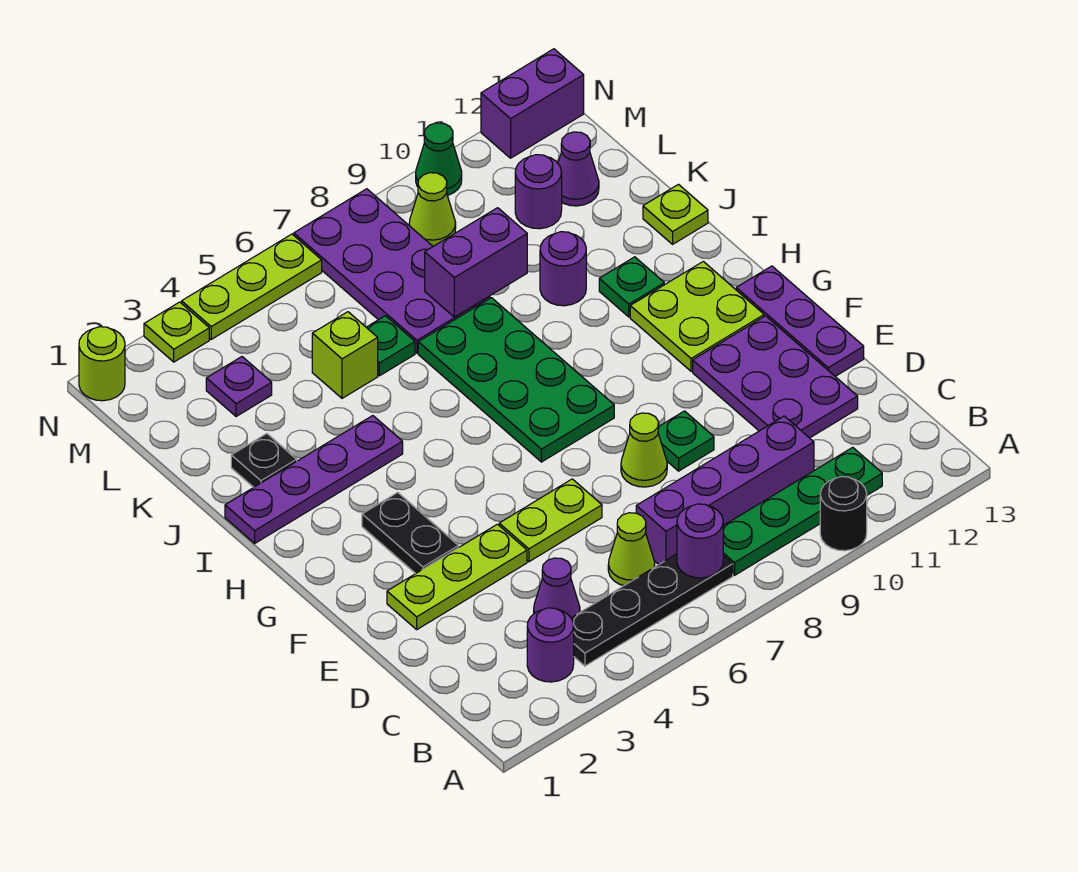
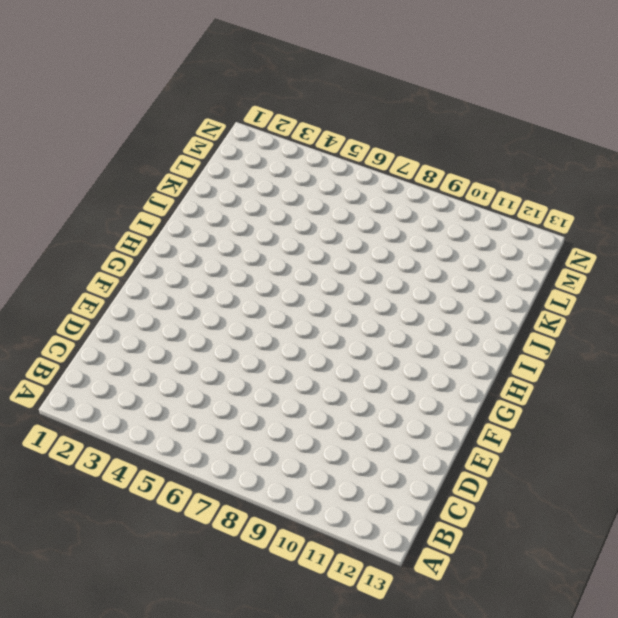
none -> black 1x1 round brick [820,477,867,551]
none -> purple 1x1 round brick [527,608,574,682]
none -> black 1x4 plate [571,554,733,666]
none -> green 1x4 plate [723,447,882,575]

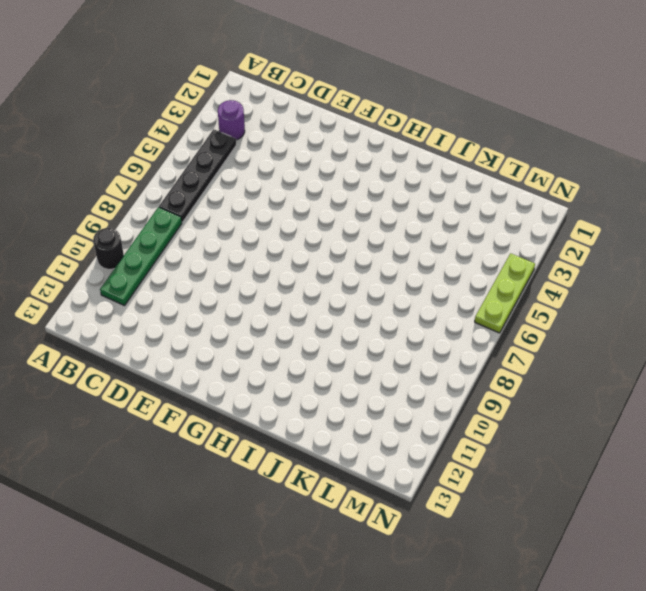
none -> purple 1x1 cone [534,558,580,618]
none -> lime 1x1 cone [608,513,655,586]
none -> purple 1x4 brick [636,416,814,565]
none -> purple 2x3 plate [693,316,858,438]

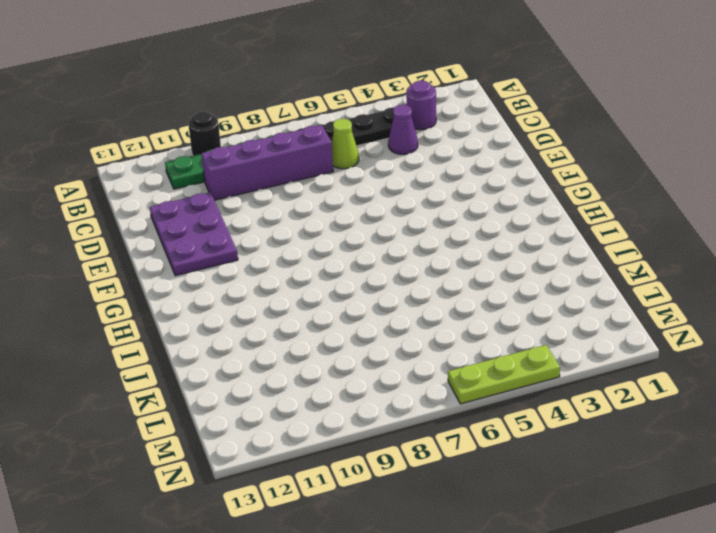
none -> lime 1x3 plate [387,524,527,629]
none -> lime 1x2 plate [499,479,602,562]
none -> lime 1x1 cone [621,413,667,487]
none -> green 1x1 plate [658,411,714,471]

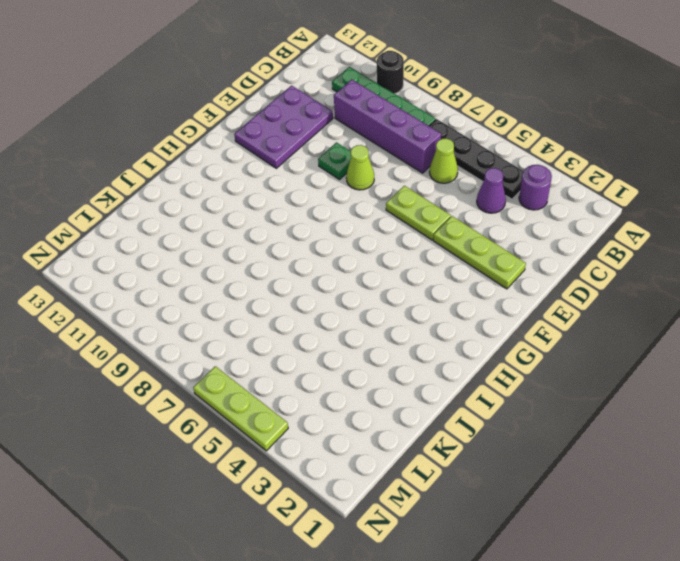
none -> purple 1x3 plate [736,266,864,376]
none -> black 1x2 plate [362,493,459,574]
none -> green 2x4 plate [418,298,614,462]
none -> lime 2x2 plate [630,261,764,371]

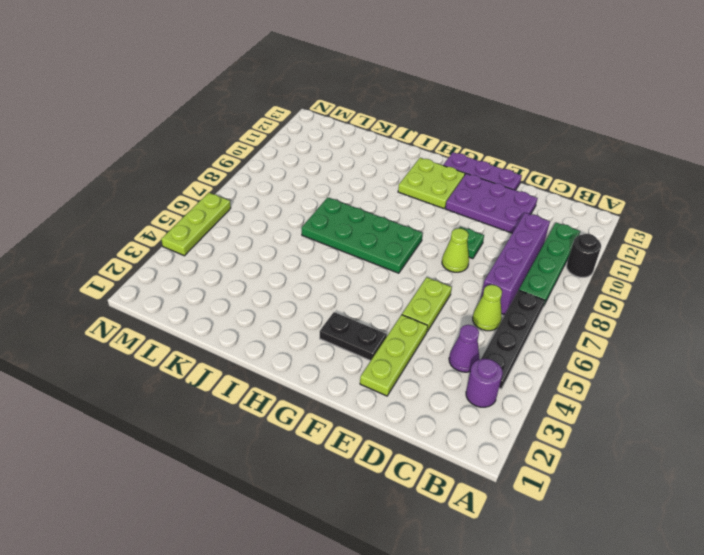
none -> purple 1x4 plate [225,416,403,543]
none -> green 1x1 plate [599,257,664,317]
none -> black 1x1 plate [231,434,297,487]
none -> purple 1x1 round brick [540,232,586,306]

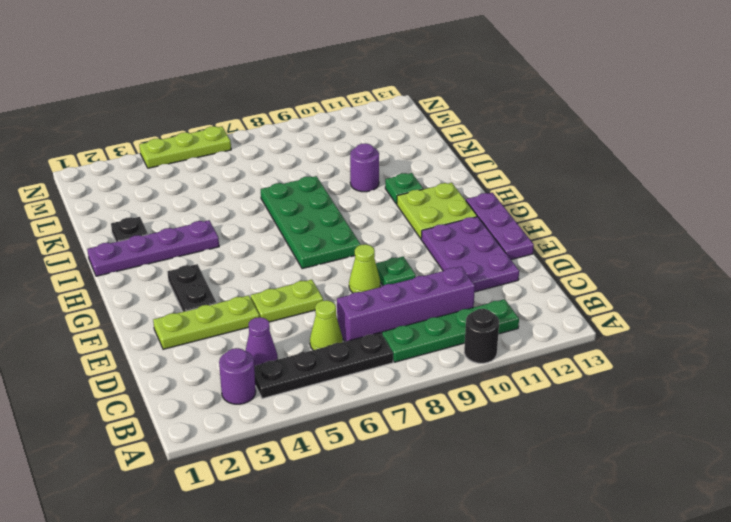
none -> lime 1x1 plate [643,184,708,244]
none -> lime 1x1 brick [312,312,378,398]
none -> green 1x1 plate [366,316,415,376]
none -> purple 2x4 plate [294,189,490,353]

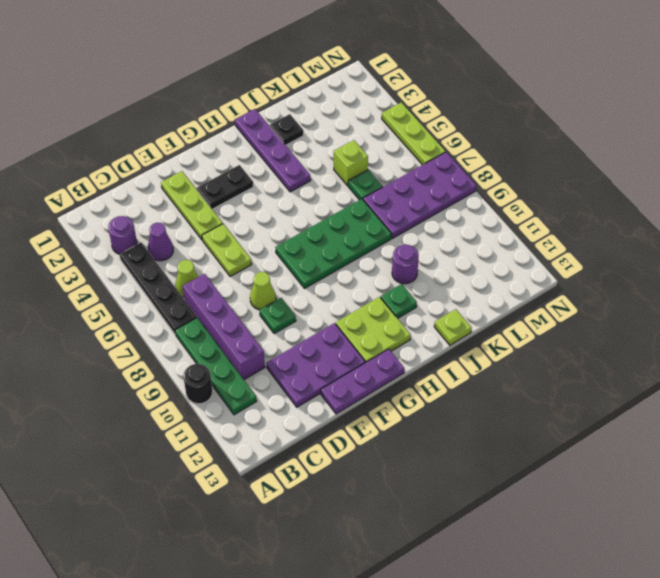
none -> purple 1x1 plate [206,357,272,417]
none -> purple 1x1 round brick [515,155,562,229]
none -> purple 1x1 cone [558,132,599,206]
none -> lime 1x1 cone [409,173,456,246]

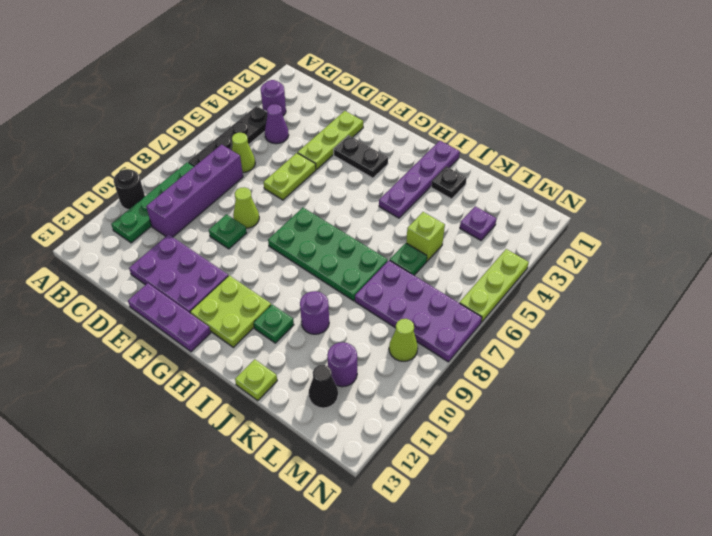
black 1x1 cone [309,365,338,408] -> purple 1x1 cone [558,132,599,206]
none -> lime 1x1 round brick [79,327,125,401]
none -> lime 1x1 plate [144,302,209,362]
none -> green 1x1 cone [416,123,462,196]
none -> purple 1x2 brick [481,49,584,158]

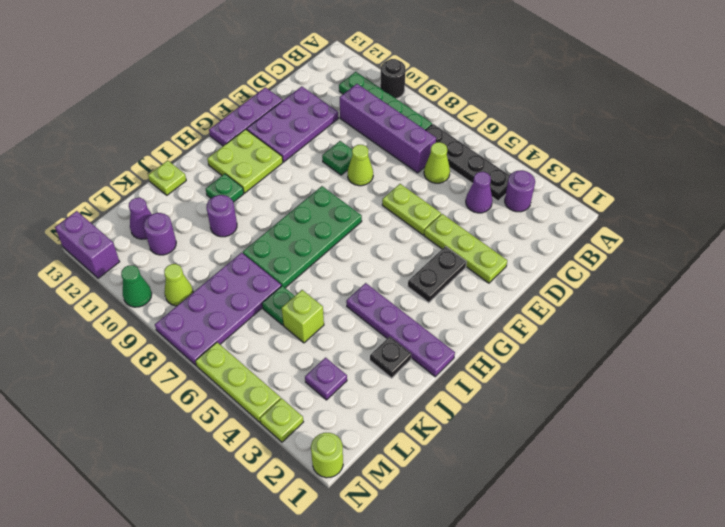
none -> purple 1x1 round brick [677,504,723,578]
none -> purple 1x2 brick [425,208,527,317]

